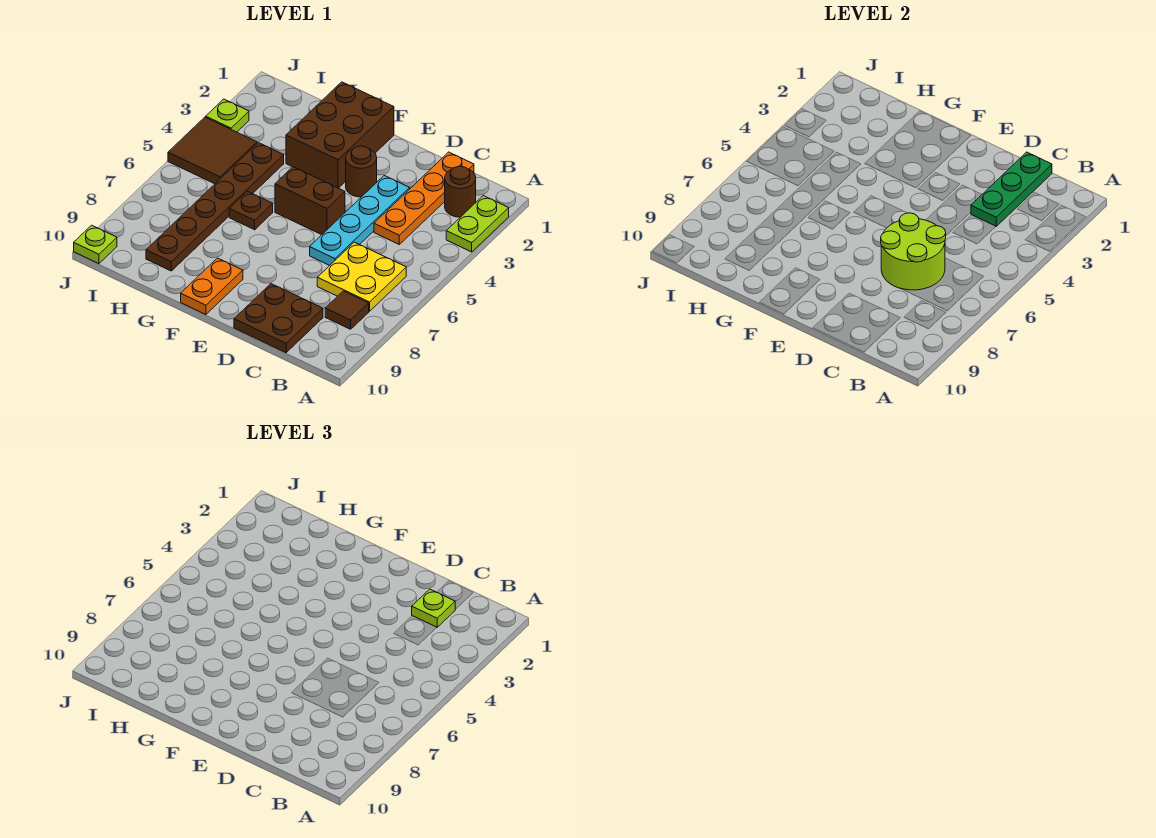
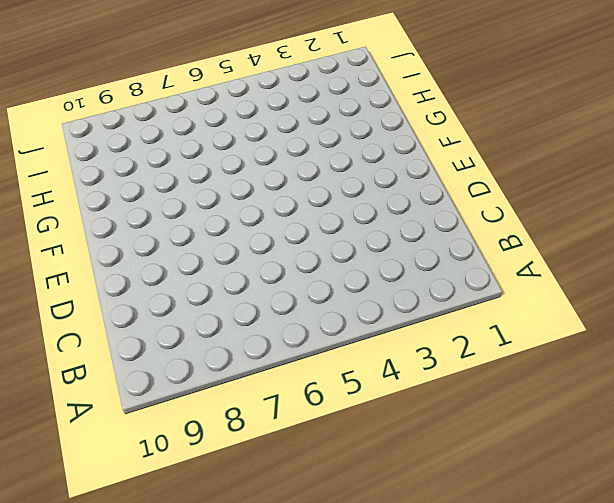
none -> lime 1x2 plate [446,196,509,252]
none -> brown 1x1 round brick [445,166,476,217]
none -> yellow 2x2 plate [317,242,406,311]

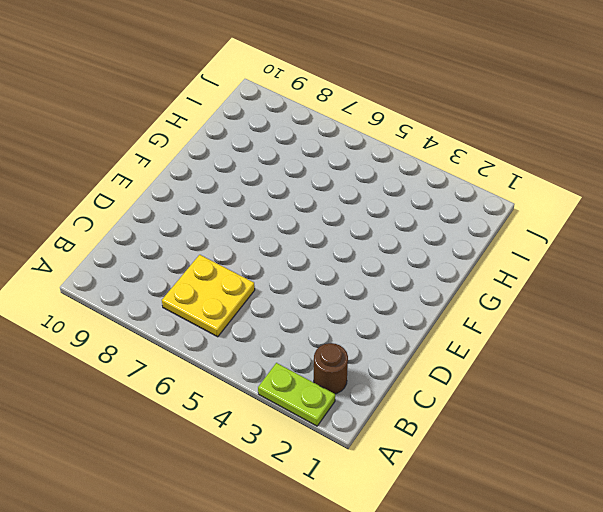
none -> brown 1x1 tile [325,291,369,329]
none -> orange 1x4 plate [374,152,474,244]
none -> brown 2x2 plate [234,284,323,353]

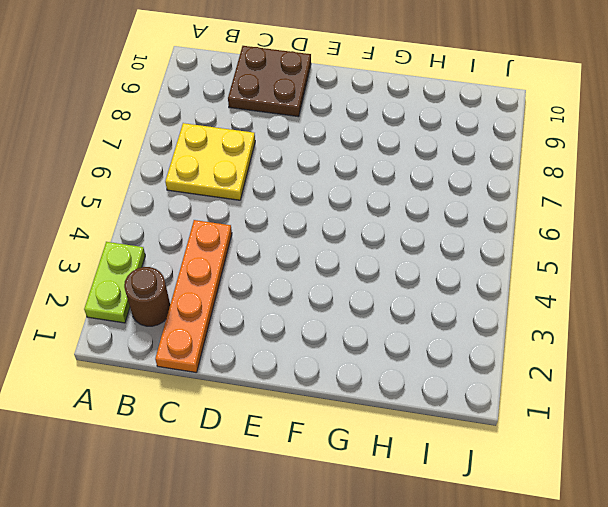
none -> brown 1x1 tile [325,291,369,329]
none -> cyan 1x4 plate [310,176,410,265]
none -> brown 1x1 round brick [346,146,377,197]

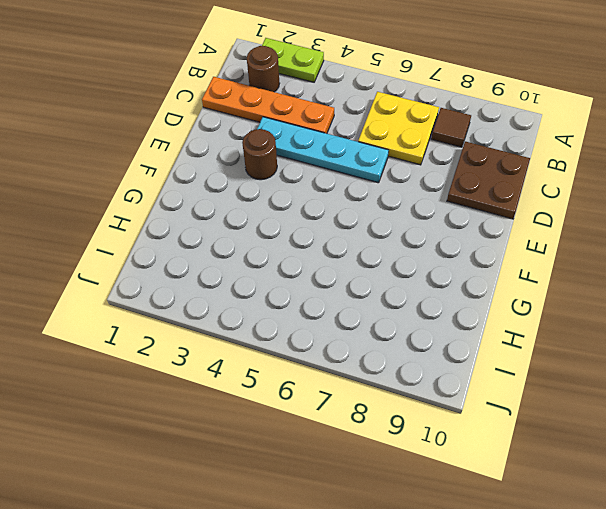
none -> brown 1x2 brick [275,167,345,235]
none -> brown 2x3 brick [286,82,394,188]
none -> orange 1x2 plate [181,258,243,314]

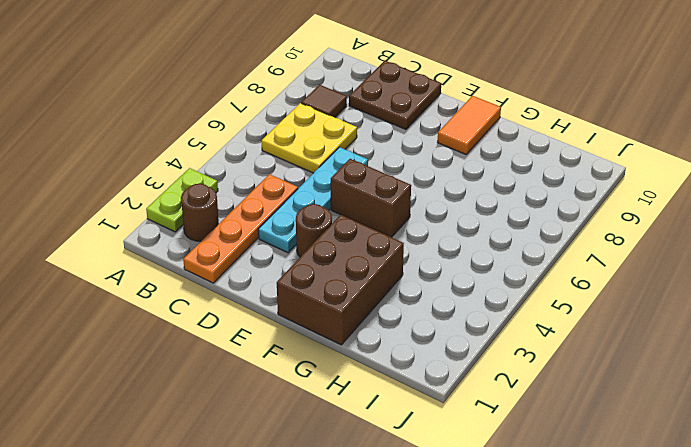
orange 1x2 tile [437,96,501,154] -> orange 1x2 plate [181,258,243,314]
none -> brown 1x1 plate [229,191,273,230]
none -> brown 1x6 plate [146,143,284,271]
none -> brown 2x2 tile [168,117,257,184]

